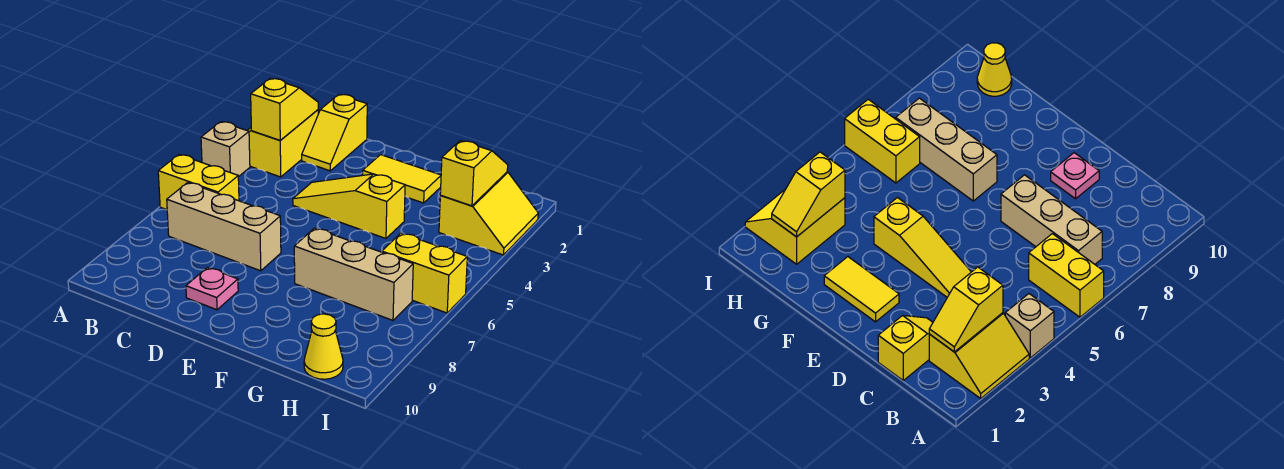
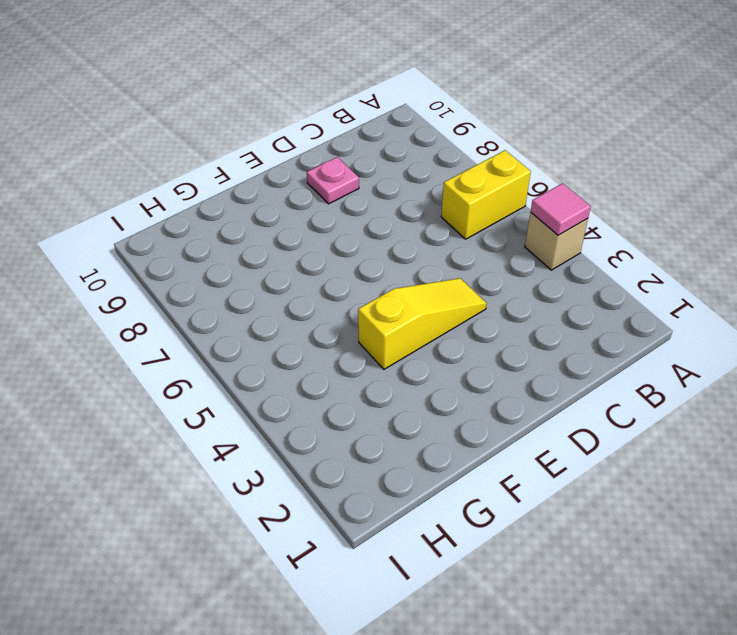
pink 1x1 tile [531,183,591,235] -> none
none -> yellow 2x2 slope [247,110,318,177]
none -> tan 1x3 brick [167,183,281,271]
none -> yellow 1x2 slope [302,95,367,171]

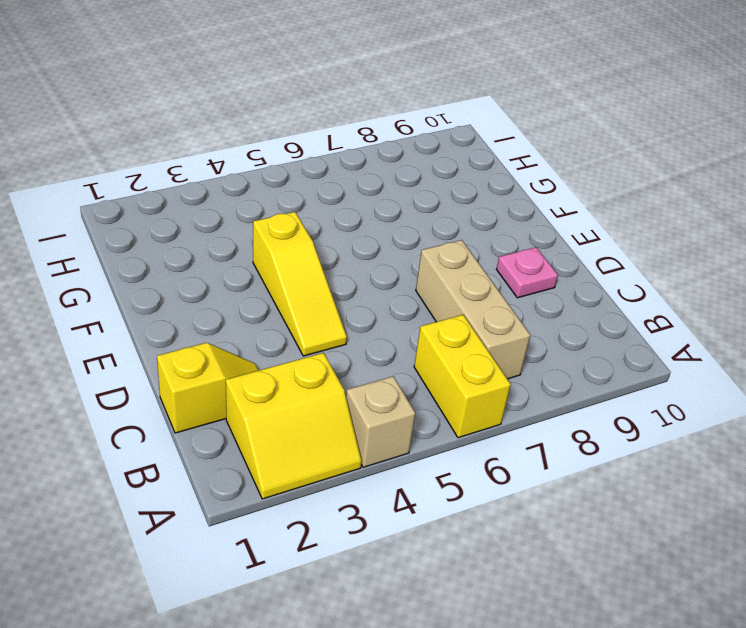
none -> yellow 1x2 tile [363,155,441,203]
none -> tan 1x3 brick [294,228,413,320]
none -> yellow 2x2 slope [439,172,538,255]

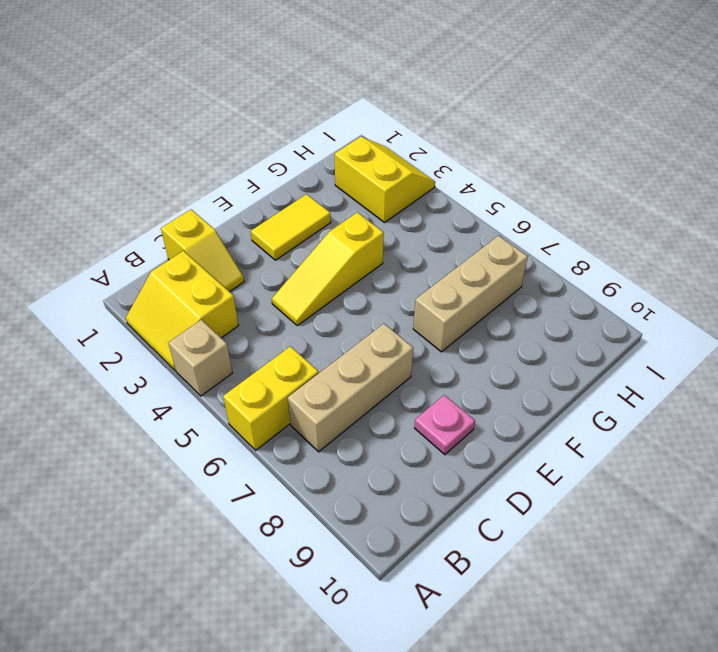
none -> yellow 1x2 brick [382,233,467,313]
none -> yellow 1x1 cone [304,314,343,379]
none -> yellow 1x2 slope [251,78,318,140]

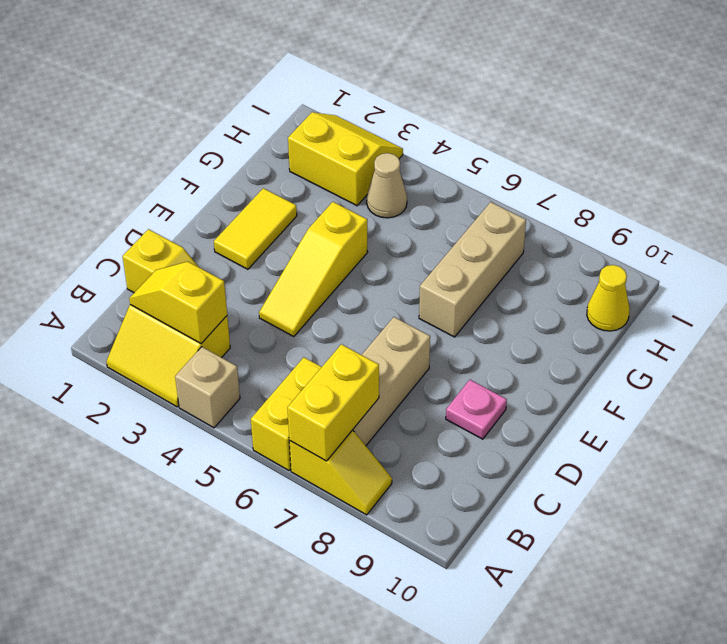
yellow 1x2 slope [289,430,392,515] -> yellow 1x2 slope turned to [440,140,508,206]
yellow 1x2 brick [287,344,379,461] -> yellow 1x2 brick moved to [382,233,467,313]
tan 1x1 cone [367,153,407,218] -> none

